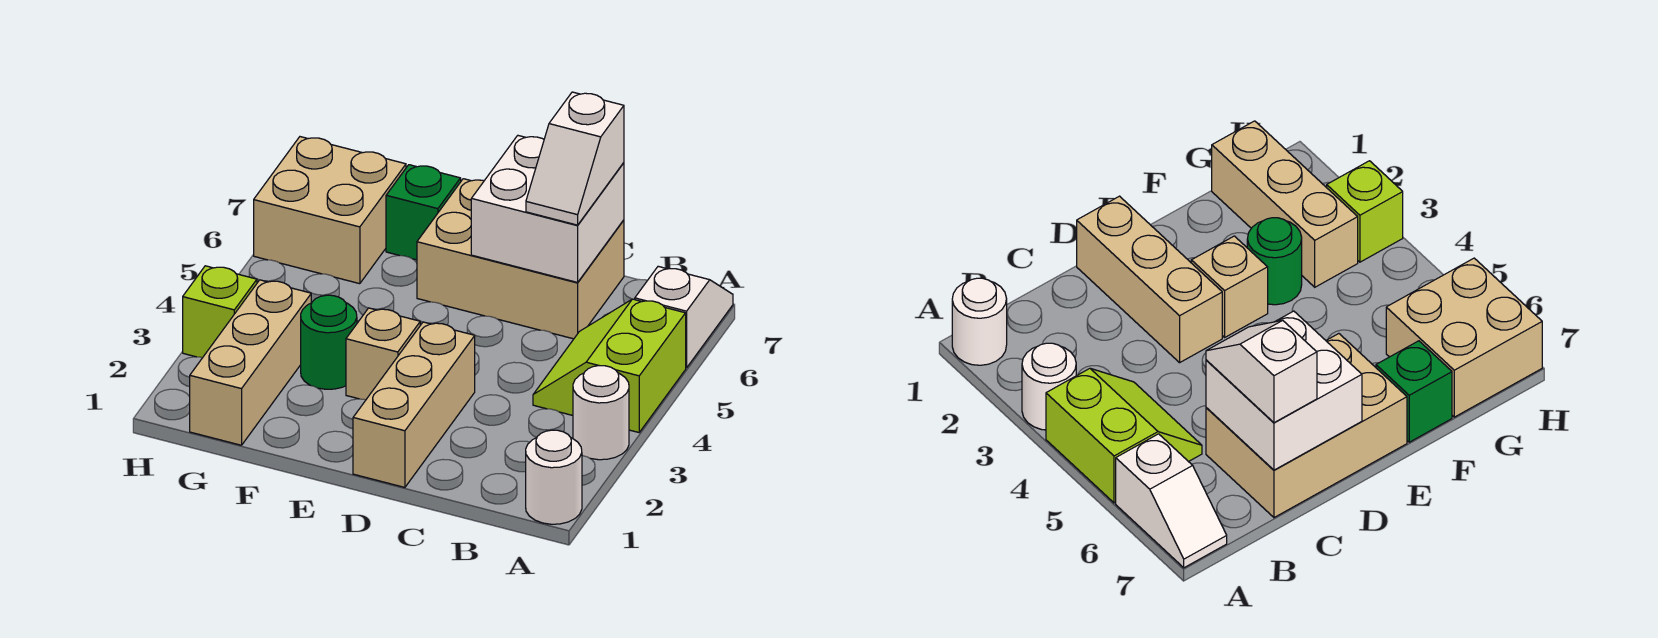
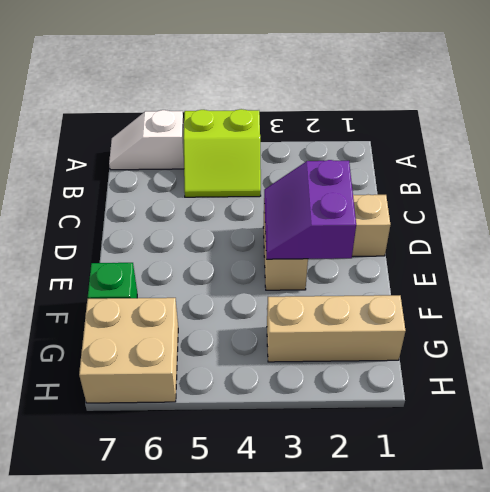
purple 2x2 slope [264,160,356,259] -> none
none -> white 1x1 round brick [526,430,582,524]
none -> white 1x1 round brick [573,366,629,460]
none -> tan 2x3 brick [417,179,624,339]

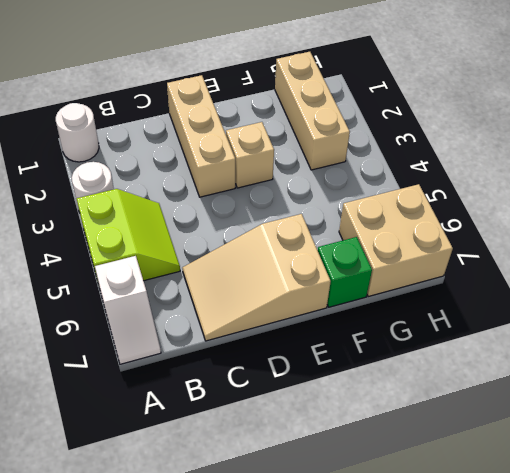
tan 2x3 slope [182,214,331,341] -> tan 2x3 brick [417,179,624,339]
none -> green 1x1 round brick [301,295,357,389]
none -> lime 1x1 brick [183,266,257,358]
none -> white 2x2 brick [471,136,624,282]

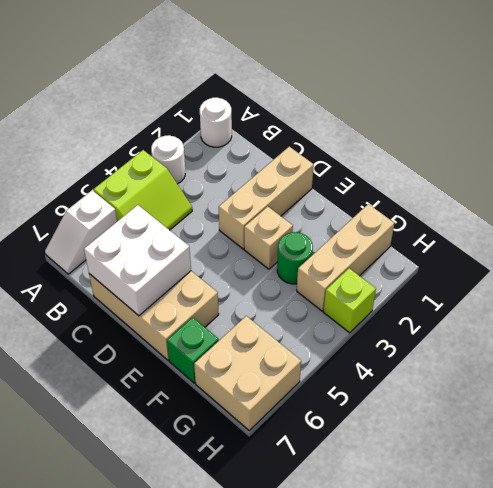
none -> white 1x2 slope [526,92,624,225]

